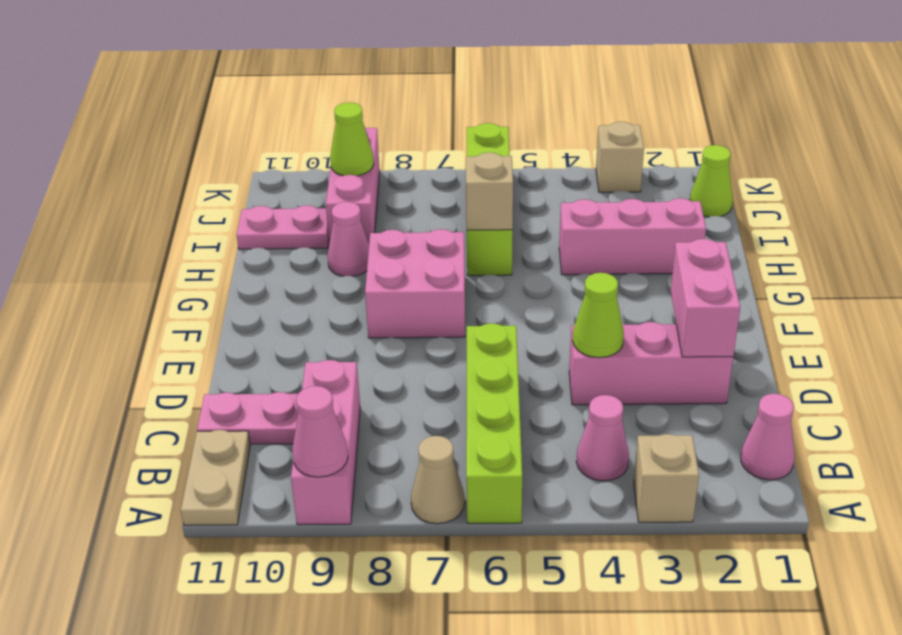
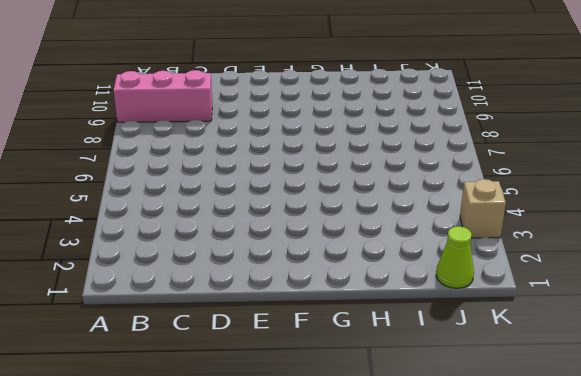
none -> tan 1x1 brick [634,434,699,522]
none -> lime 1x4 brick [466,323,522,523]
none -> tan 1x1 cone [411,436,465,524]

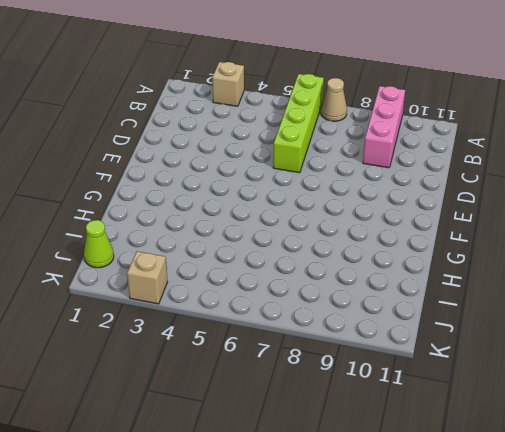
none -> tan 1x2 plate [181,430,250,525]
none -> pink 1x1 cone [741,394,795,480]
none -> pink 1x1 cone [576,395,629,481]

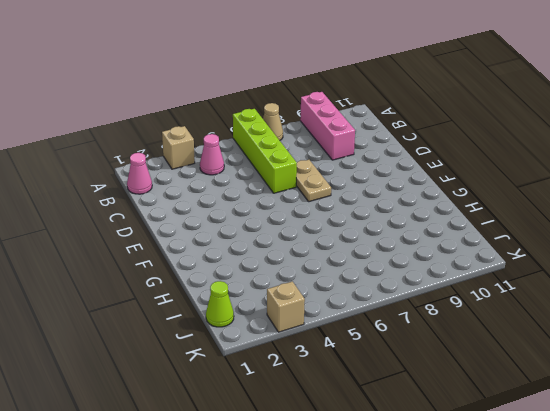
tan 1x2 plate [296,160,331,202] -> tan 1x2 plate moved to [181,430,250,525]
none -> pink 1x2 plate [197,392,298,444]
none -> pink 1x3 brick [569,322,733,405]
none -> pink 2x2 brick [365,229,465,338]

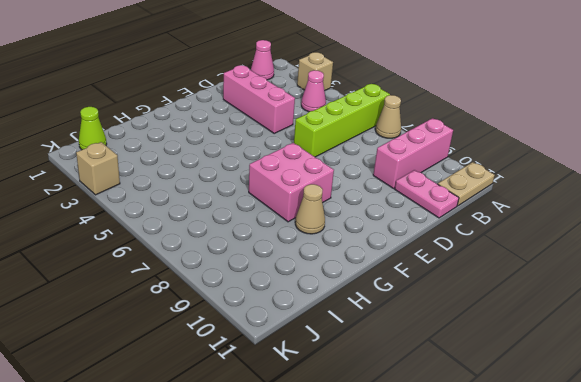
tan 1x1 cone [295,184,325,234] -> none
none -> pink 1x3 brick [559,198,706,275]
none -> lime 1x4 brick [467,123,513,276]
none -> pink 1x1 cone [327,202,369,276]

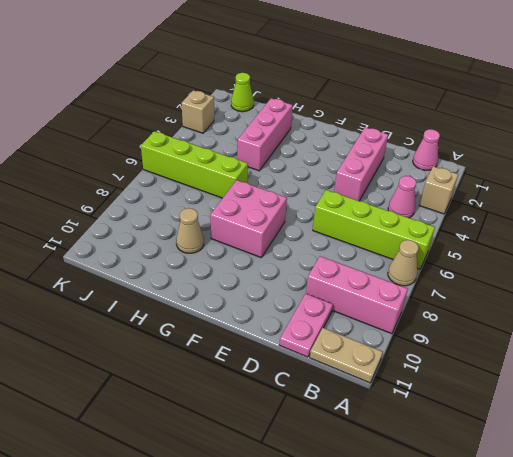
tan 1x1 cone [176,208,204,253] -> pink 1x1 cone [327,202,369,276]
none -> pink 1x3 brick [326,127,380,244]
none -> pink 1x2 plate [237,205,329,249]
none -> pink 1x1 cone [292,386,348,477]

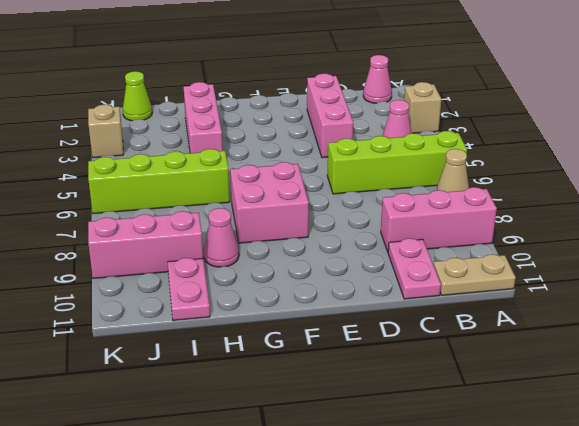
none -> pink 1x1 cone [292,386,348,477]
none -> pink 1x2 brick [671,239,740,357]
none -> lime 1x1 cone [573,273,624,358]

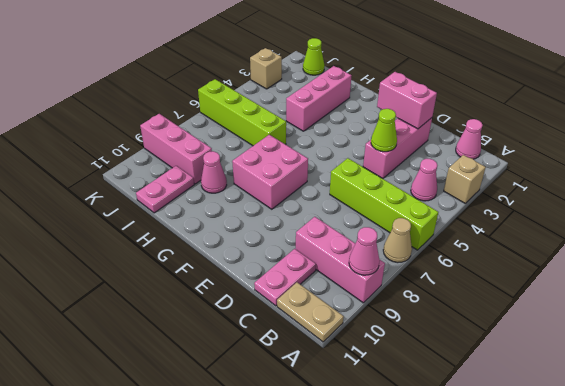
none -> tan 1x1 brick [466,153,513,230]
none -> lime 1x1 cone [330,102,374,176]

